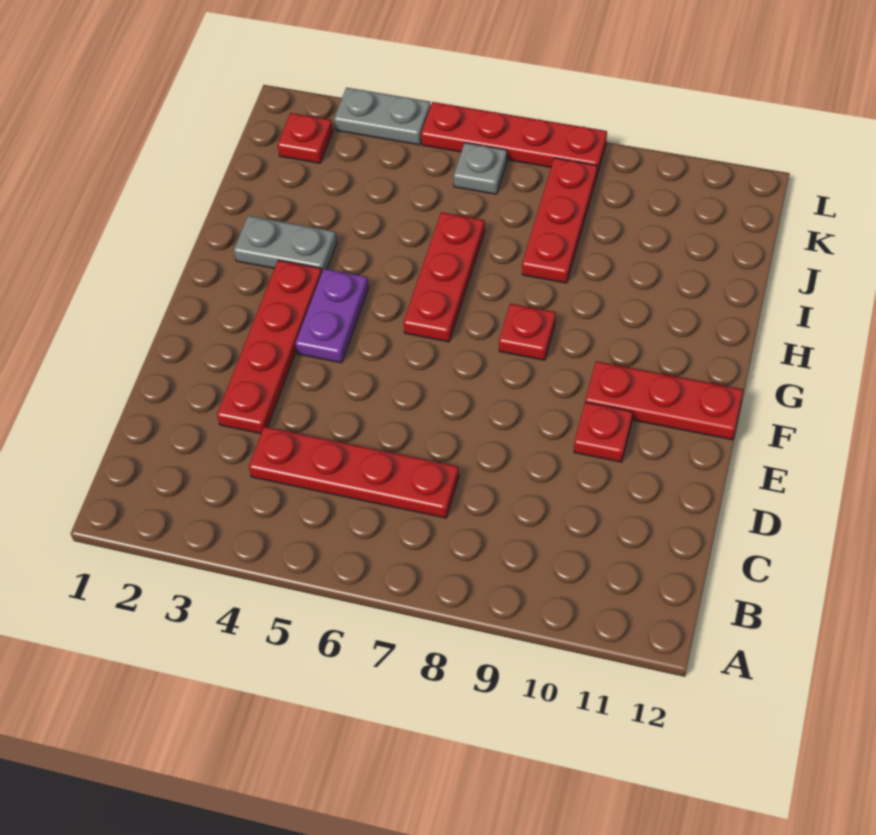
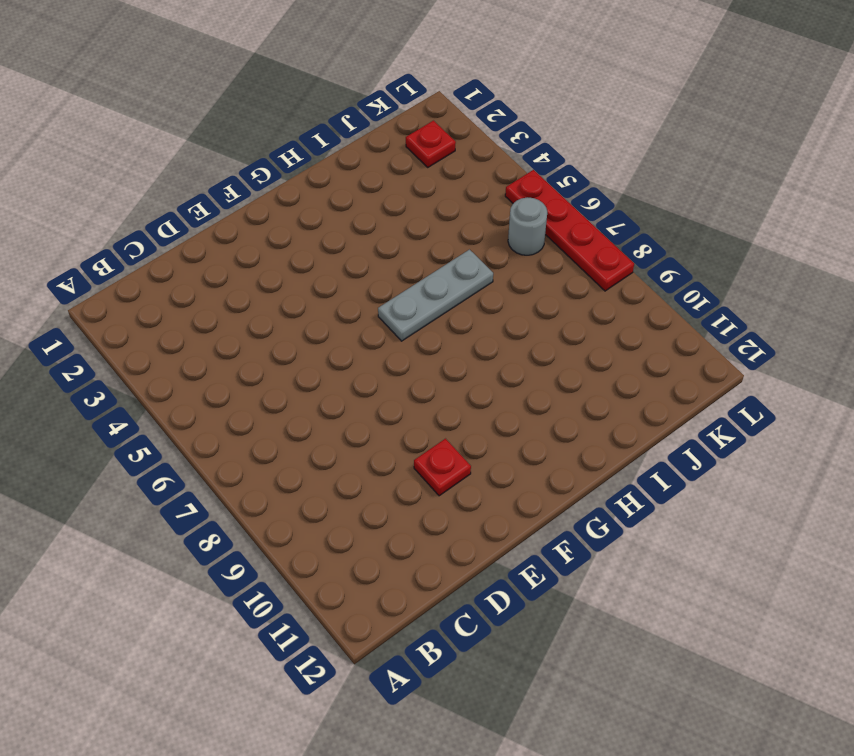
grey 1x3 plate [378,250,493,341] -> red 1x3 plate [403,212,485,342]
grey 1x1 round brick [508,198,547,255] -> grey 1x1 plate [453,143,507,194]
none -> red 1x4 plate [249,427,459,518]
none -> red 1x4 plate [217,260,322,434]
none -> purple 1x2 plate [295,269,369,363]

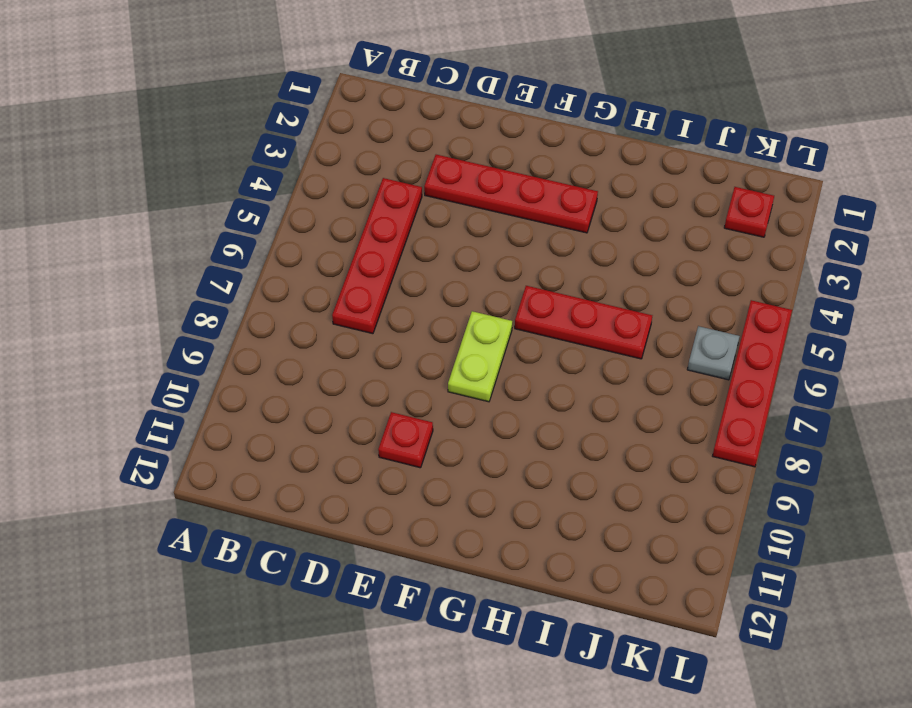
lime 1x2 plate [448,311,512,402] -> none
none -> purple 1x2 plate [295,269,369,363]
none -> red 1x3 plate [585,361,743,440]
none -> red 1x1 plate [499,304,556,360]

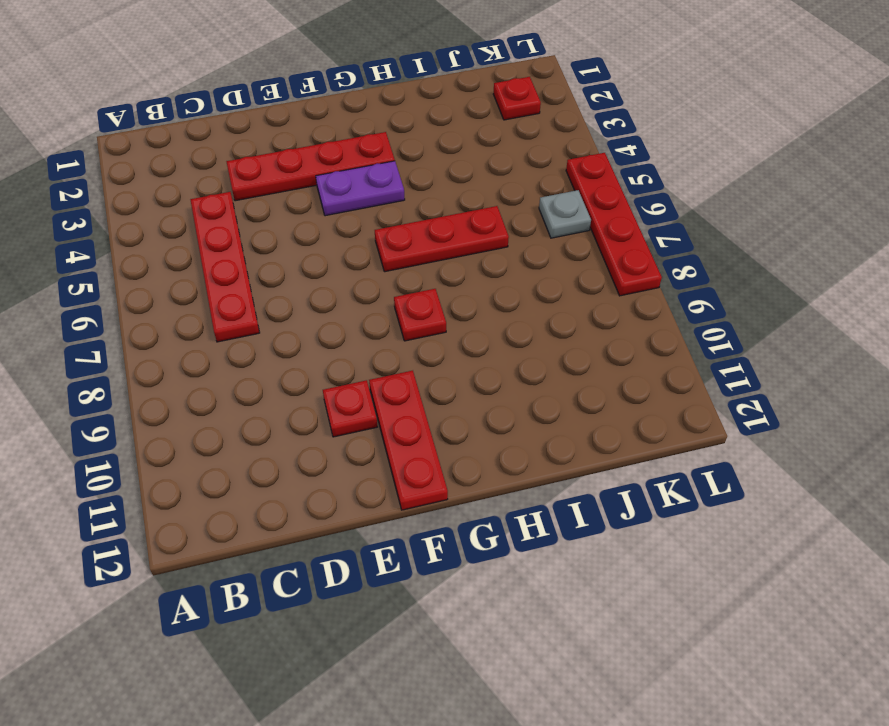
none -> grey 1x2 plate [234,216,337,271]
none -> red 1x3 plate [522,158,597,283]
none -> grey 1x2 plate [334,88,431,145]

